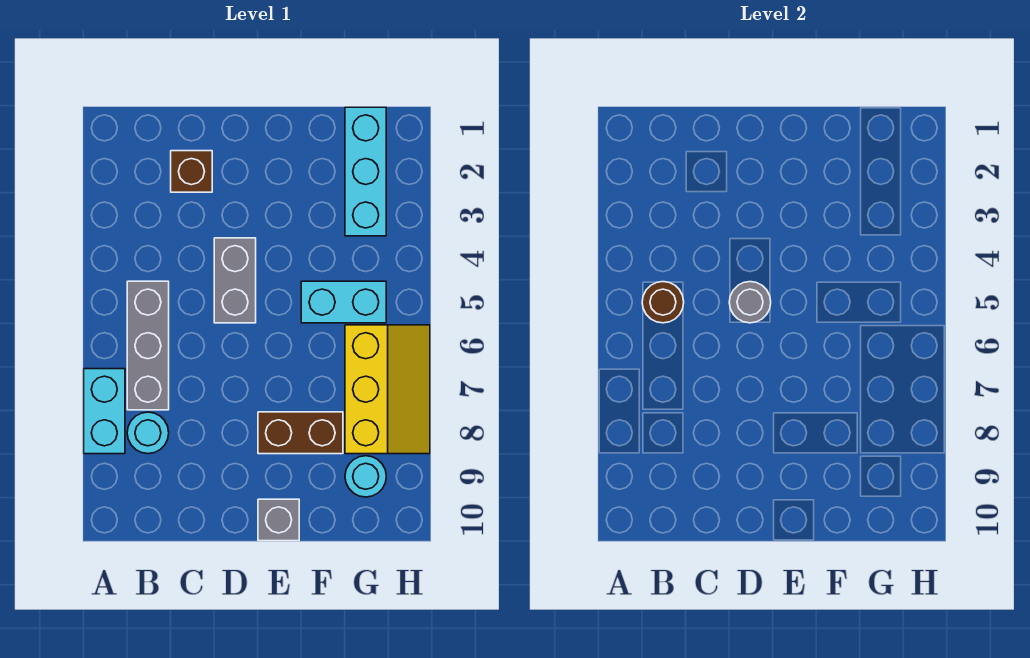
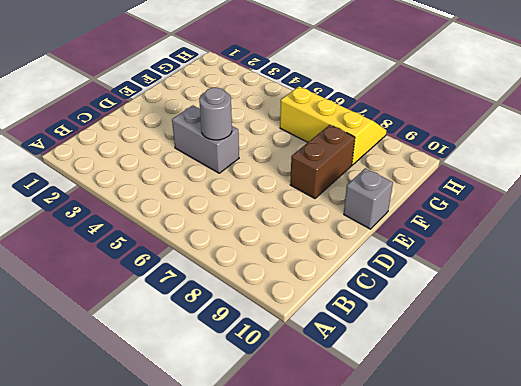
none -> cyan 1x2 brick [84,369,125,454]
none -> grey 1x3 brick [127,281,169,410]
none -> cyan 1x1 round brick [127,412,169,454]

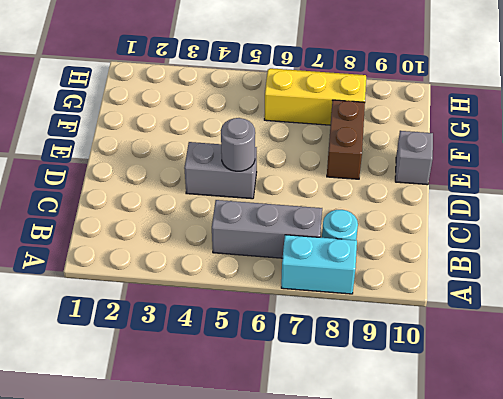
none -> brown 1x1 brick [171,151,212,192]
none -> cyan 1x2 brick [301,281,386,323]
none -> cyan 1x3 brick [345,107,386,236]

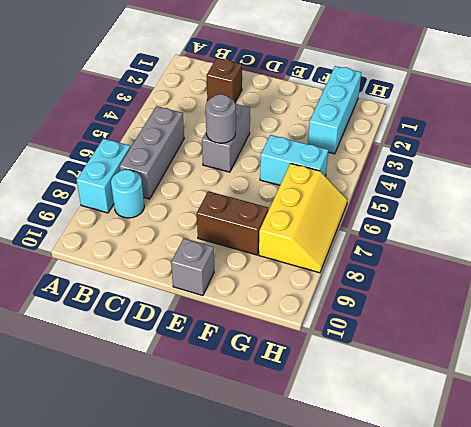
none -> cyan 1x1 round brick [345,456,386,497]
none -> brown 1x1 round brick [642,282,684,323]

